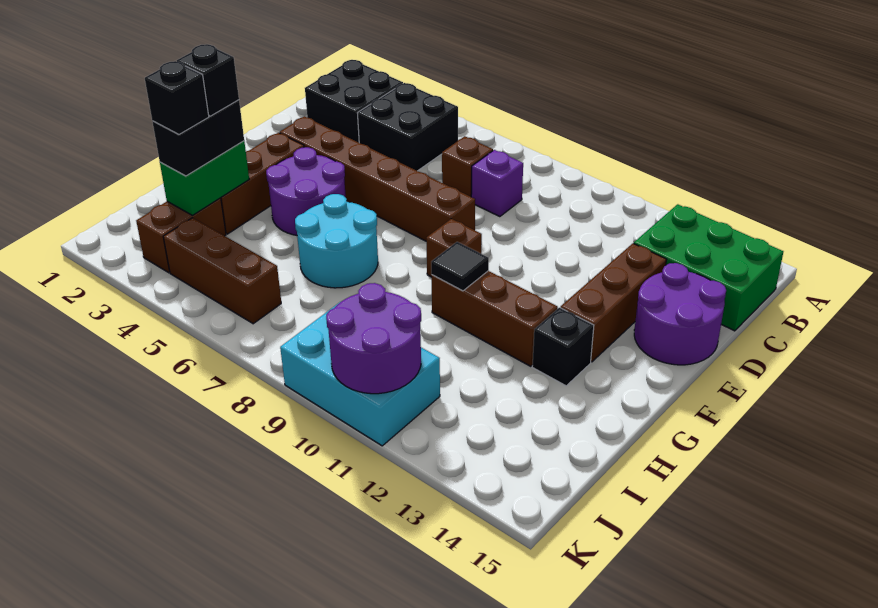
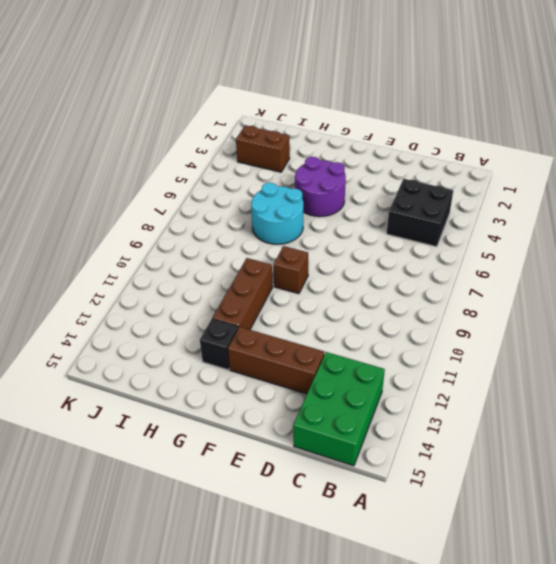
none -> black 2x2 brick [305,60,403,143]
none -> brown 1x1 brick [442,136,493,197]
none -> purple 1x1 brick [471,150,523,217]

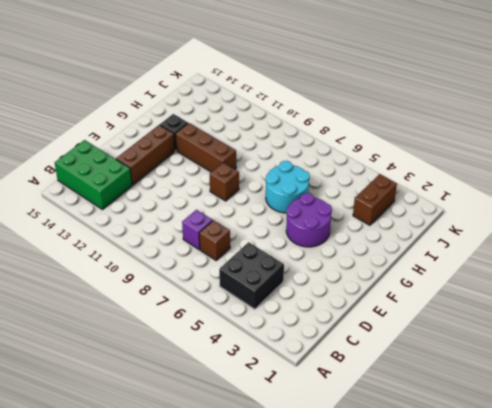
none -> black 2x2 brick [305,60,403,143]
none -> purple 2x2 round brick [634,263,726,365]
none -> brown 1x6 brick [280,116,475,241]

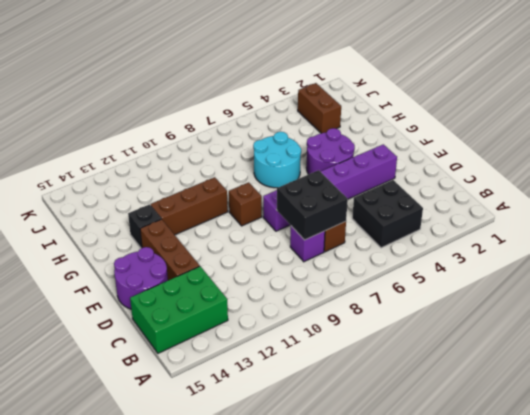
black 2x2 brick [277,170,348,240] -> black 2x2 brick moved to [305,60,403,143]
purple 1x6 brick [263,144,397,231] -> brown 1x6 brick [280,116,475,241]
none -> brown 1x3 brick [221,133,304,234]
none -> brown 1x3 brick [163,218,281,324]
none -> cyan 2x3 brick [280,302,440,446]

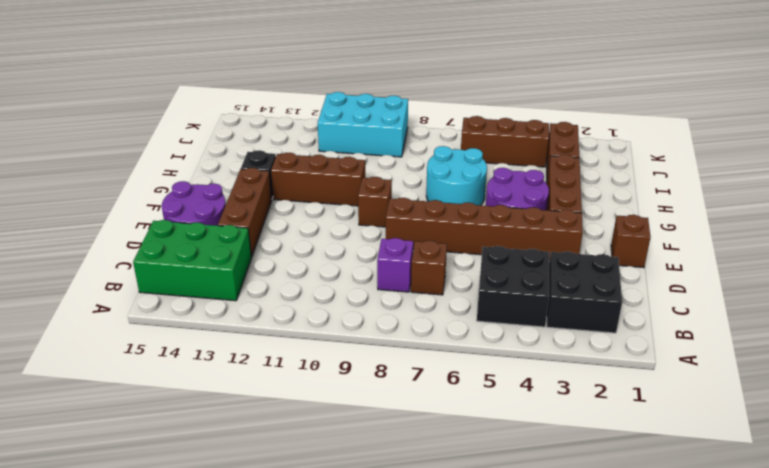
brown 1x1 brick [611,214,650,268] -> none
none -> black 1x1 tile [431,242,489,291]
none -> green 1x2 brick [160,141,249,215]
none -> purple 2x2 round brick [326,283,421,394]

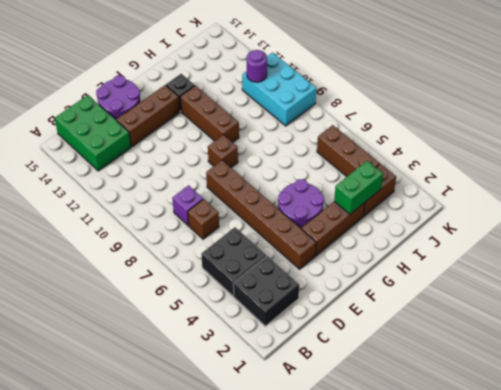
purple 1x1 round brick [247,50,267,82] -> purple 2x2 round brick [326,283,421,394]
none -> cyan 2x2 round brick [295,194,378,288]
none -> black 1x1 tile [431,242,489,291]
none -> black 1x2 brick [152,100,244,176]

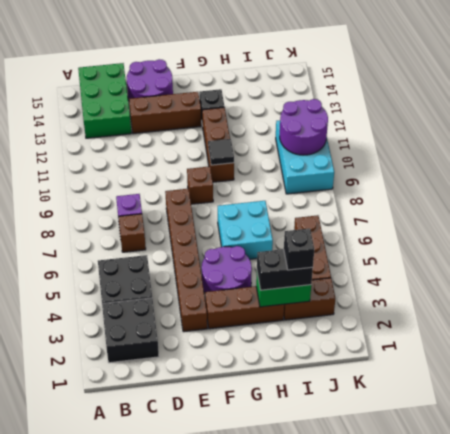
cyan 2x2 brick [218,201,273,259] -> cyan 2x2 round brick [295,194,378,288]
none -> black 1x1 brick [177,44,239,116]

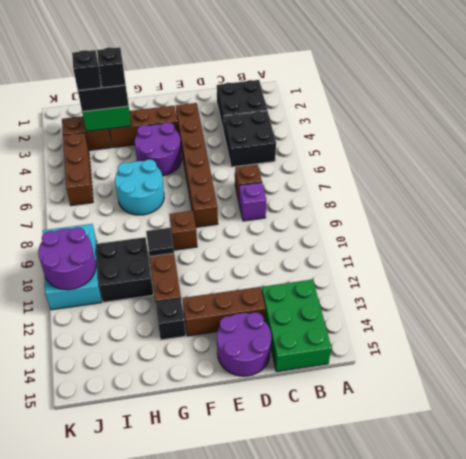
black 2x2 brick [96,237,153,302] -> none

